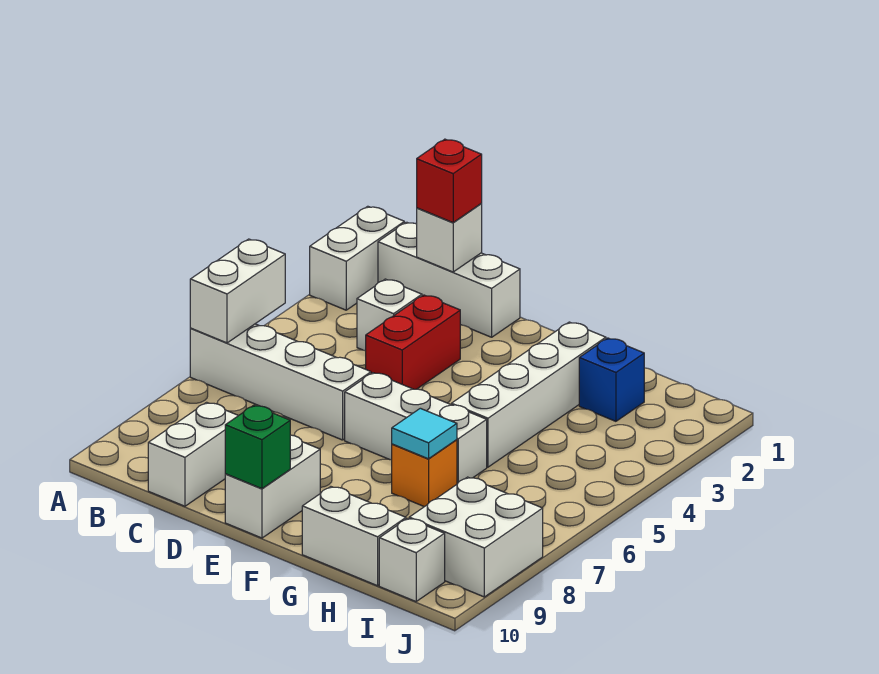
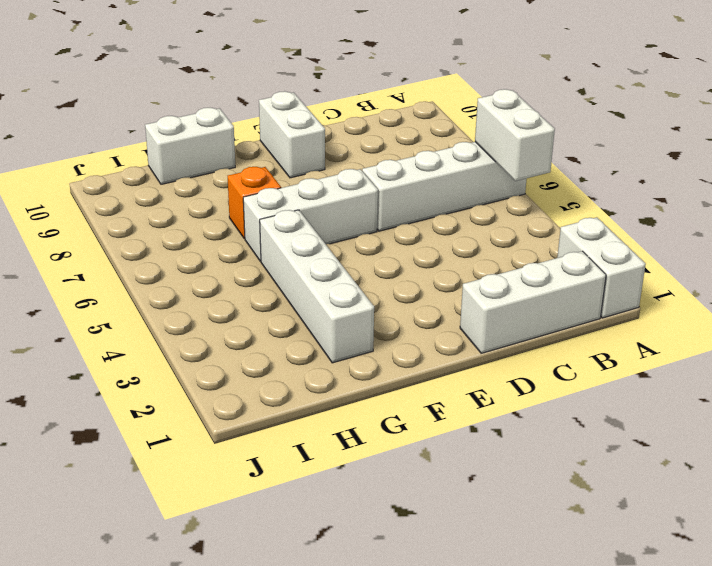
none -> white 1x1 brick [357,279,422,351]
none -> white 1x2 brick [148,402,238,506]
none -> red 1x2 brick [366,295,460,389]

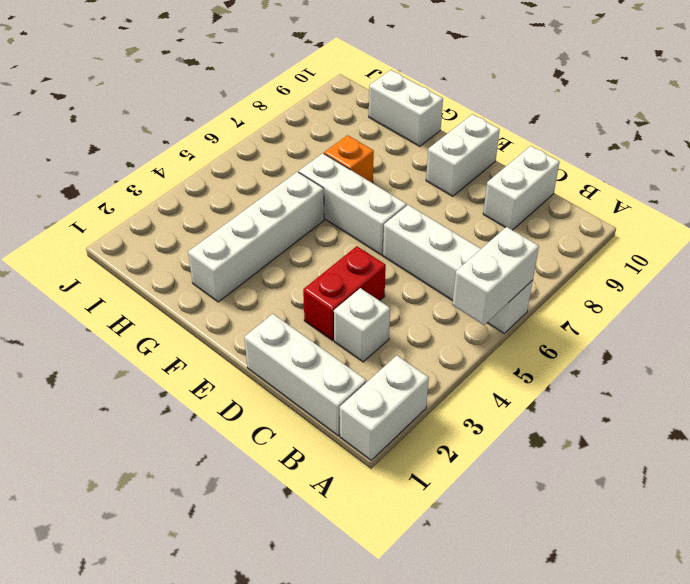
none -> blue 1x1 brick [579,338,644,421]
none -> white 2x2 brick [409,477,543,597]
none -> white 1x1 brick [379,518,445,602]

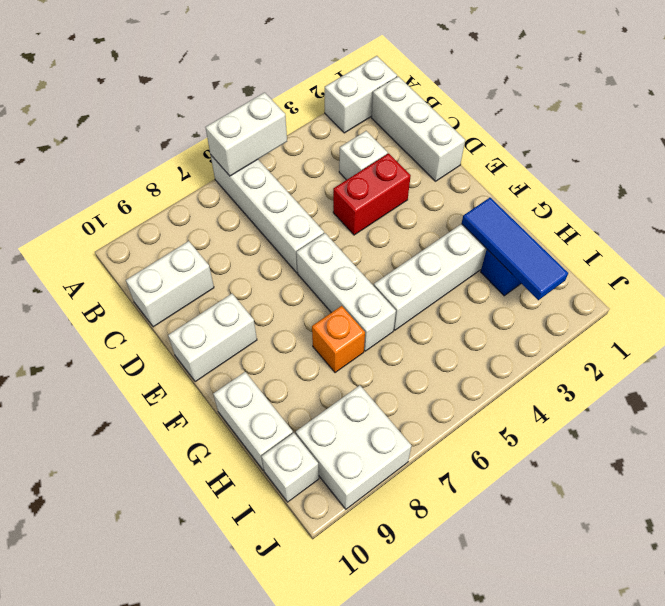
blue 1x3 tile [462,198,568,300] -> none
none -> white 1x1 brick [417,204,482,272]
none -> green 1x1 brick [225,405,290,489]
none -> cyan 1x1 tile [392,408,457,459]

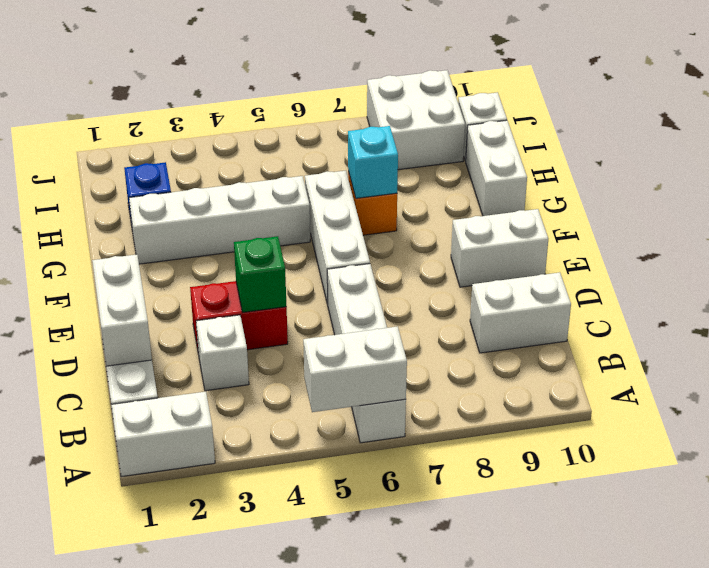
white 1x2 brick [92,254,152,366] -> white 1x1 brick [417,204,482,272]
green 1x1 brick [234,236,286,312] -> green 1x1 brick moved to [225,405,290,489]
cyan 1x1 brick [348,126,398,198] -> cyan 1x1 tile [392,408,457,459]
none -> red 1x1 brick [417,139,482,223]

